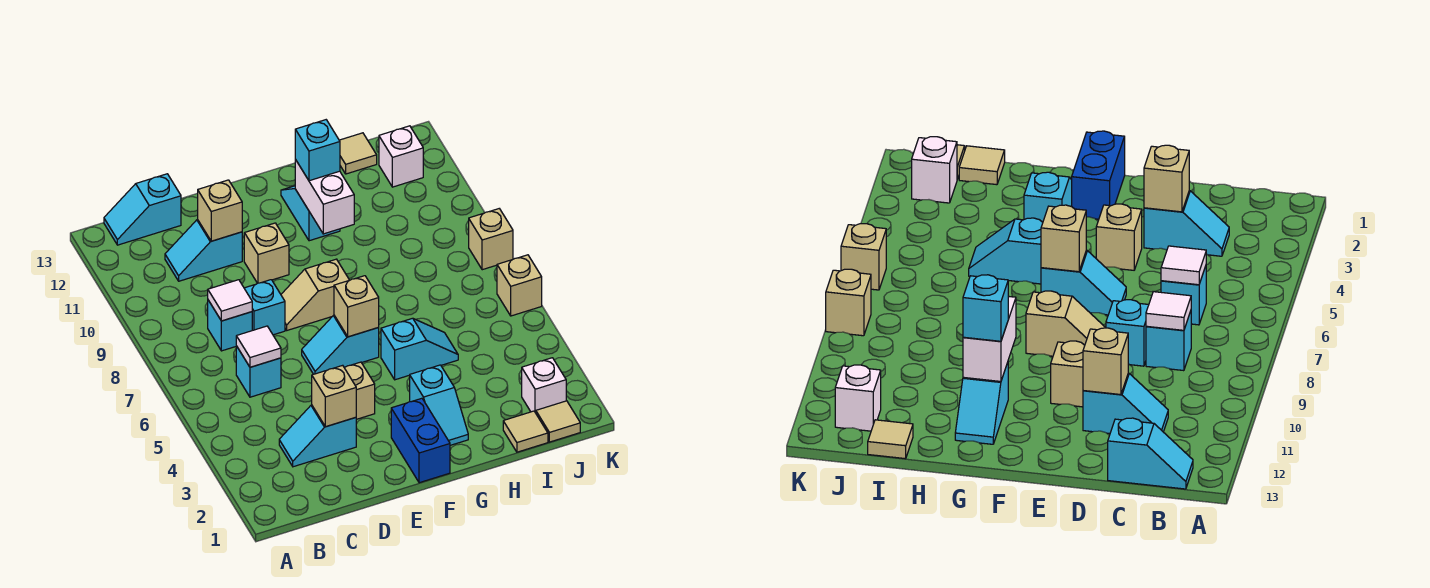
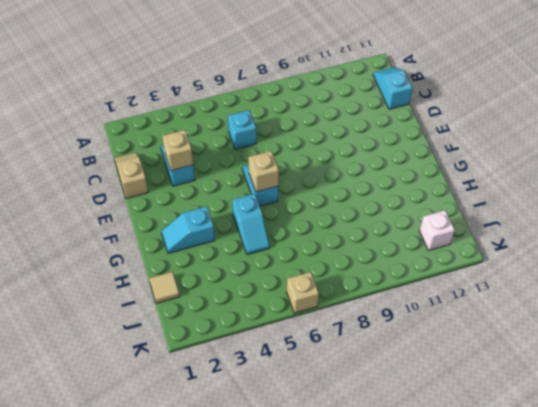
tan 1x2 slope [114,153,148,198] -> tan 1x2 slope moved to [281,259,349,330]
none -> cyan 1x1 brick [208,300,252,351]
none -> cyan 1x2 slope [165,220,242,281]
none -> cyan 1x1 brick [244,280,285,335]

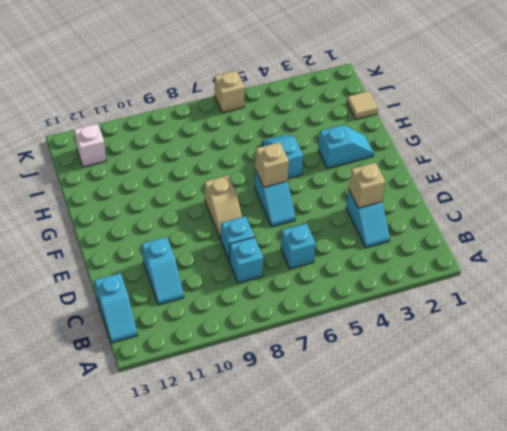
none -> tan 1x1 brick [344,362,375,419]
none -> tan 1x1 brick [244,223,289,283]
none -> blue 1x2 brick [391,398,450,483]

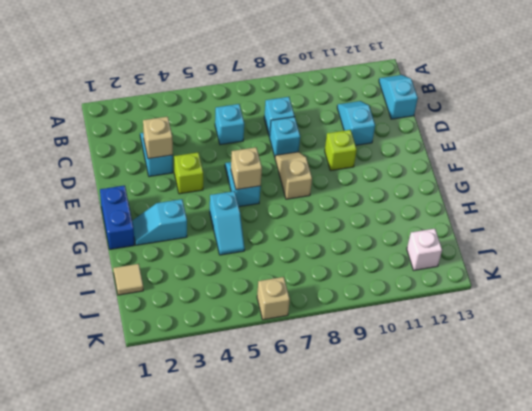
lime 1x1 brick [174,152,203,194] -> tan 1x1 brick [344,362,375,419]
lime 1x1 brick [325,130,357,171] -> tan 1x1 brick [244,223,289,283]
blue 1x2 brick [100,186,134,249] -> blue 1x2 brick turned to [391,398,450,483]
none -> cyan 1x2 slope [281,186,340,241]
none -> tan 1x1 tile [339,133,377,174]
none -> tan 1x1 tile [536,401,580,442]

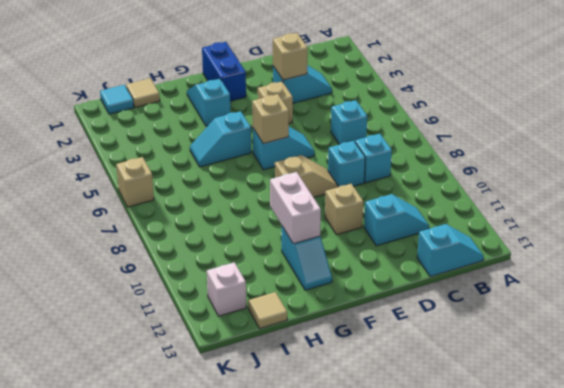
cyan 1x1 tile [100,85,134,114] -> tan 1x1 tile [536,401,580,442]
none -> white 1x1 brick [522,358,566,413]
none -> tan 1x1 brick [469,209,513,270]
none -> white 1x1 tile [236,326,281,367]

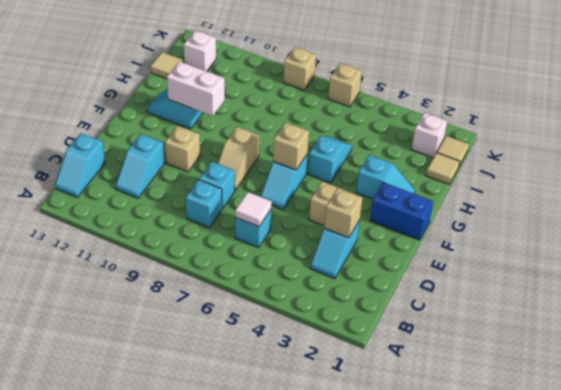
none -> white 1x1 tile [208,280,252,321]
none -> tan 1x1 brick [198,180,242,241]
none -> cyan 1x1 brick [295,120,340,181]

